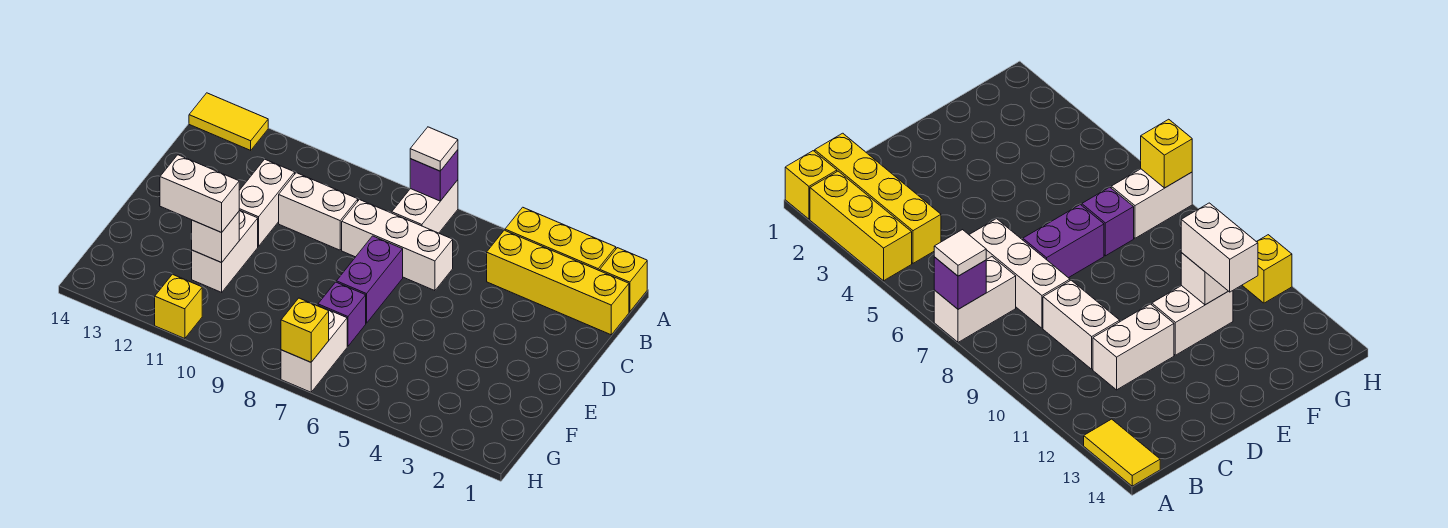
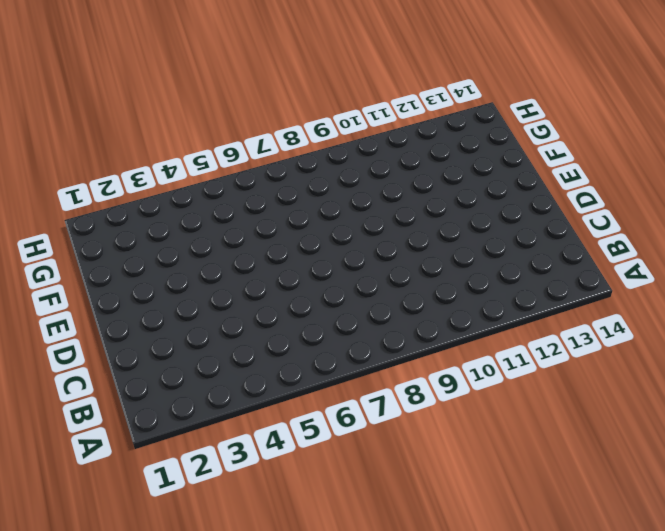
none -> yellow 1x1 brick [600,248,647,312]
none -> yellow 1x3 brick [505,207,616,271]
none -> white 1x2 brick [392,180,458,233]

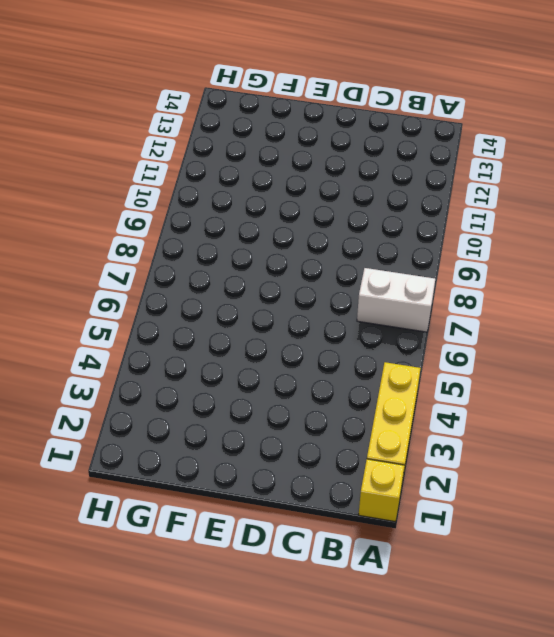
none -> yellow 1x2 tile [189,93,268,150]
none -> yellow 1x4 brick [487,230,629,335]
none -> white 1x3 brick [342,200,453,291]

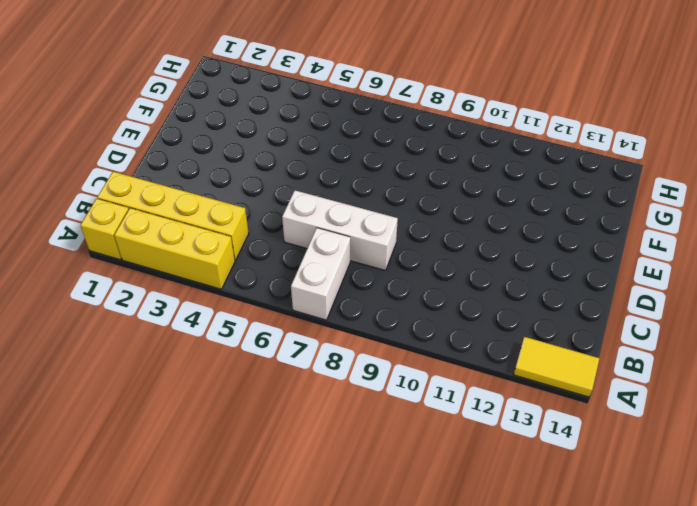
none -> white 1x2 brick [279,173,358,250]
none -> white 1x2 brick [239,159,295,246]
none -> purple 1x2 brick [336,236,403,323]

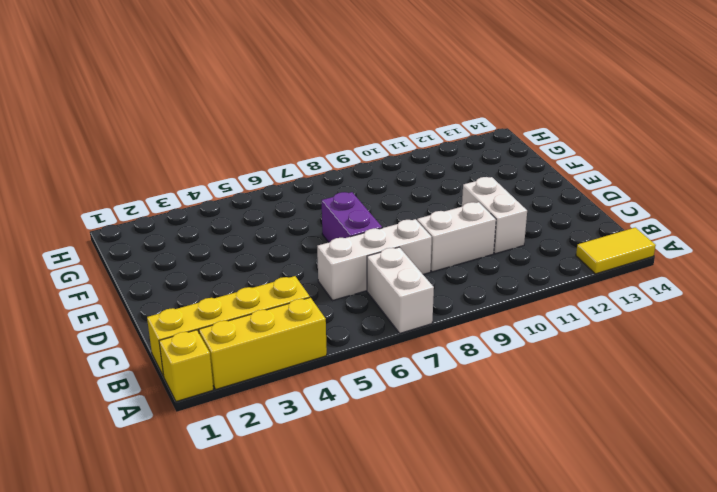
none -> white 1x2 brick [192,210,258,292]
none -> purple 1x1 brick [318,282,366,346]
none -> white 1x2 brick [281,305,347,392]

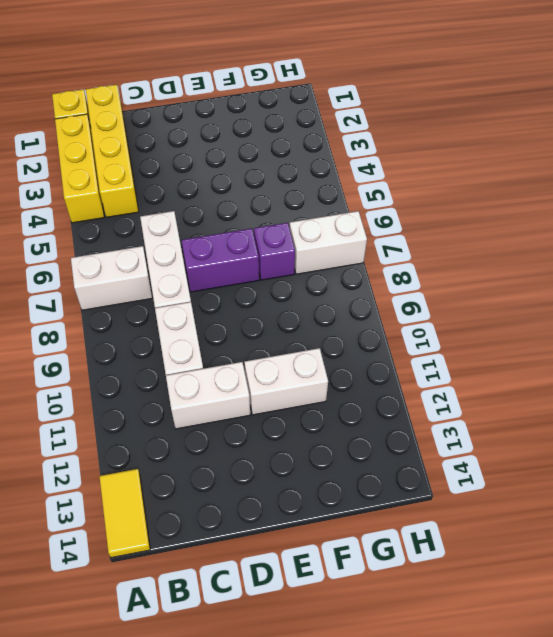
none -> yellow 1x1 brick [155,274,202,339]
none -> purple 1x1 brick [410,150,458,201]
none -> white 1x1 brick [191,212,239,263]

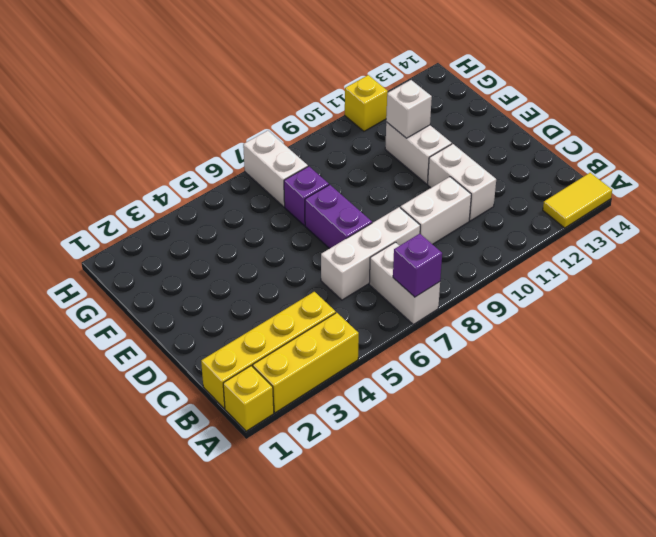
none -> yellow 1x1 brick [281,298,329,362]
none -> white 1x1 tile [410,127,458,171]
none -> white 1x2 brick [160,155,239,232]

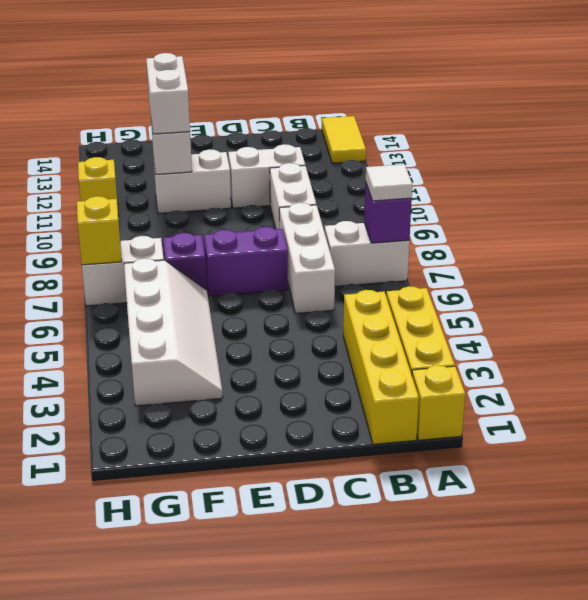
white 2x4 slope [124,258,223,406] -> none

